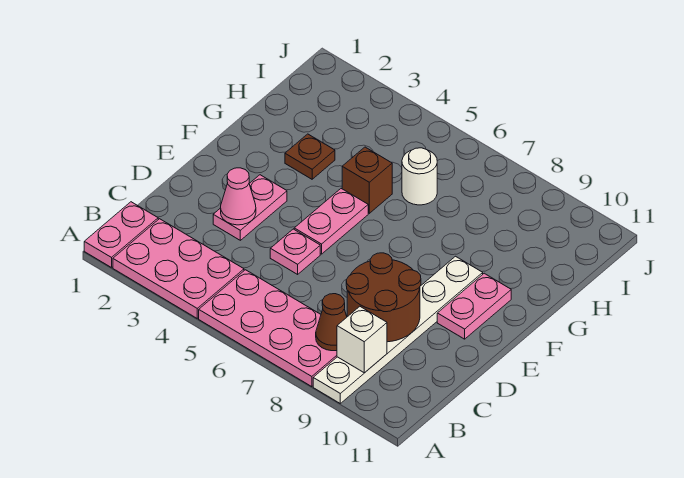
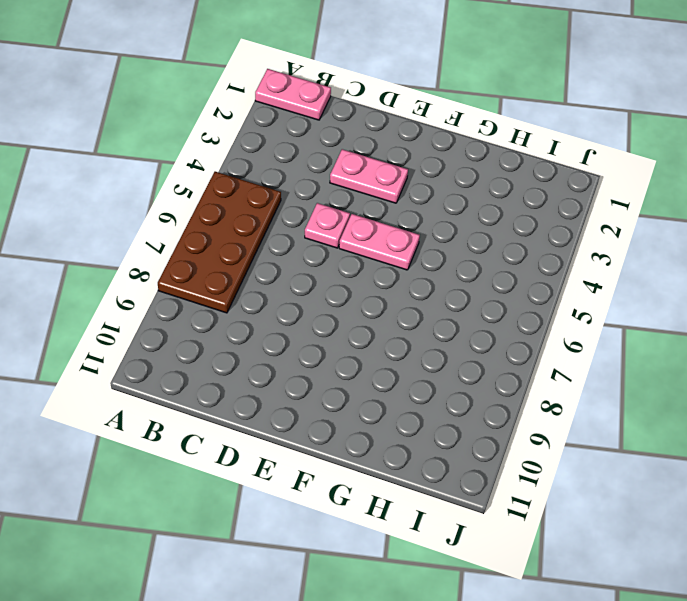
brown 2x4 plate [158,172,281,313] -> pink 2x4 plate [199,270,337,387]
none -> pink 2x3 plate [113,219,244,318]
none -> white 1x6 plate [313,256,483,403]
none -> pink 1x2 plate [437,273,511,339]

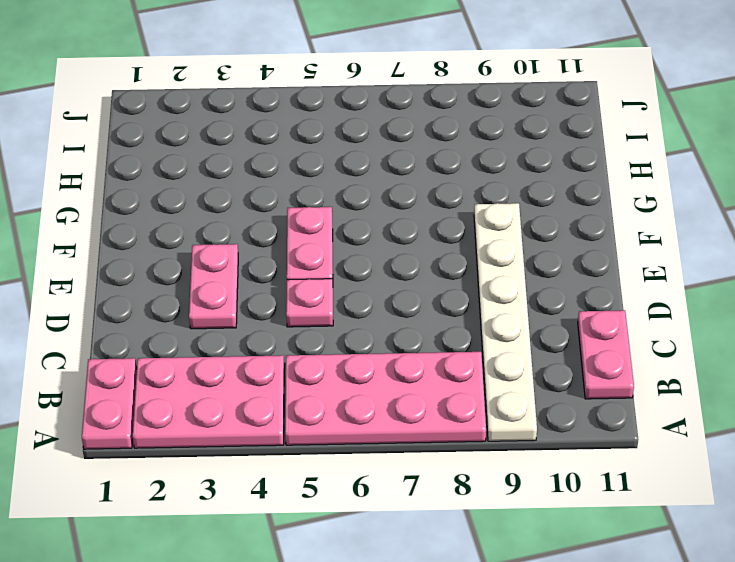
pink 1x2 plate [578,310,634,399] -> pink 1x2 plate moved to [437,273,511,339]
none -> brown 1x1 plate [285,134,335,179]
none -> brown 1x1 brick [342,147,392,213]
none -> white 1x1 round brick [402,148,437,205]

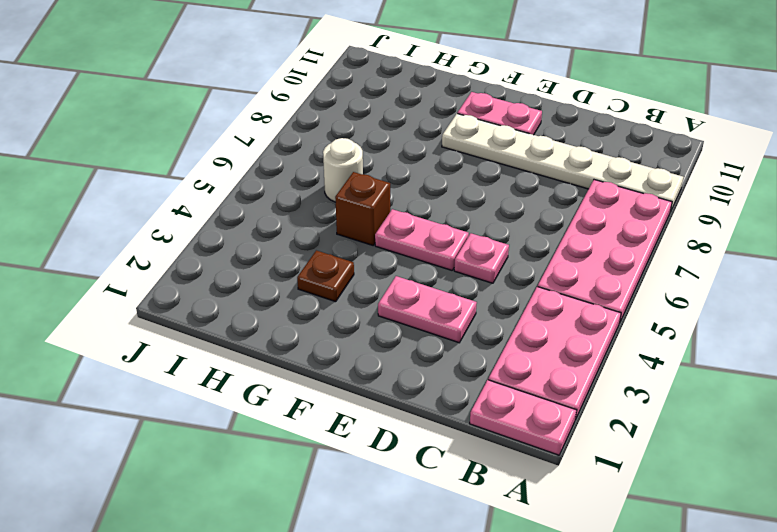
none -> brown 1x1 cone [316,294,347,351]
none -> white 1x1 brick [337,307,387,373]
none -> brown 2x2 round brick [346,253,421,342]

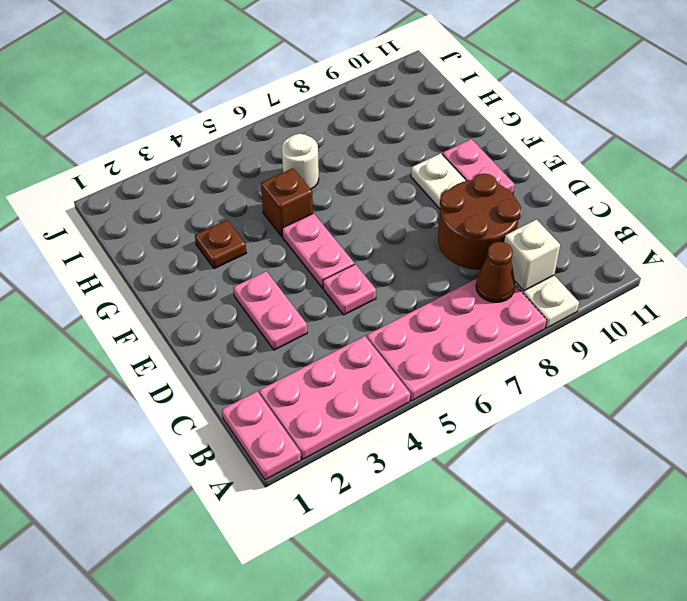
none -> pink 1x1 cone [221,168,256,225]

